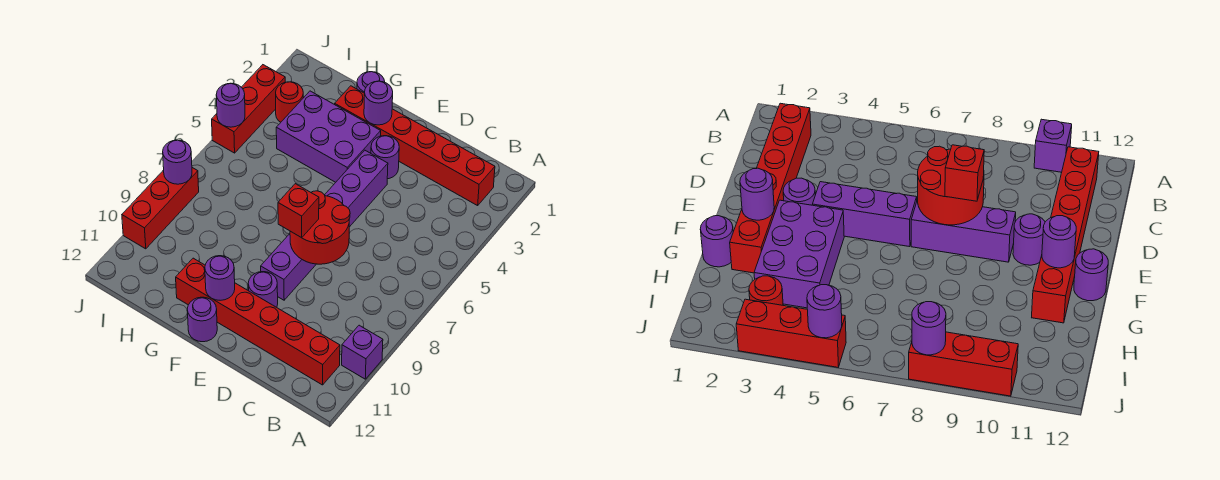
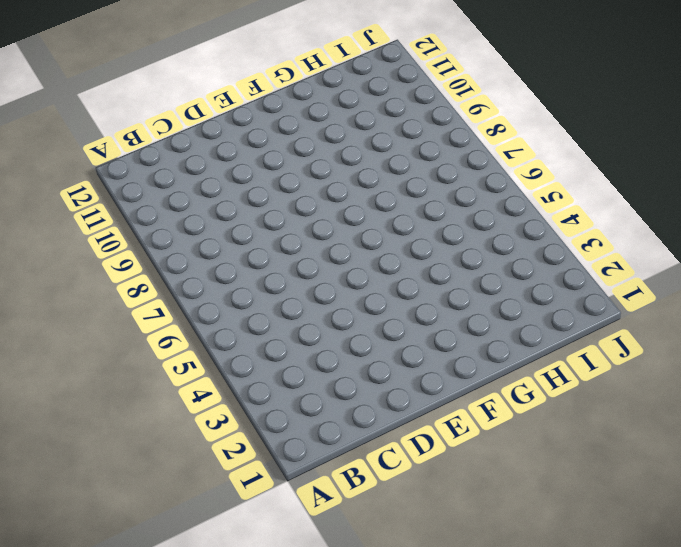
none -> purple 1x1 brick [342,325,383,379]
none -> red 1x6 brick [335,86,495,206]
none -> red 1x6 brick [176,258,340,385]

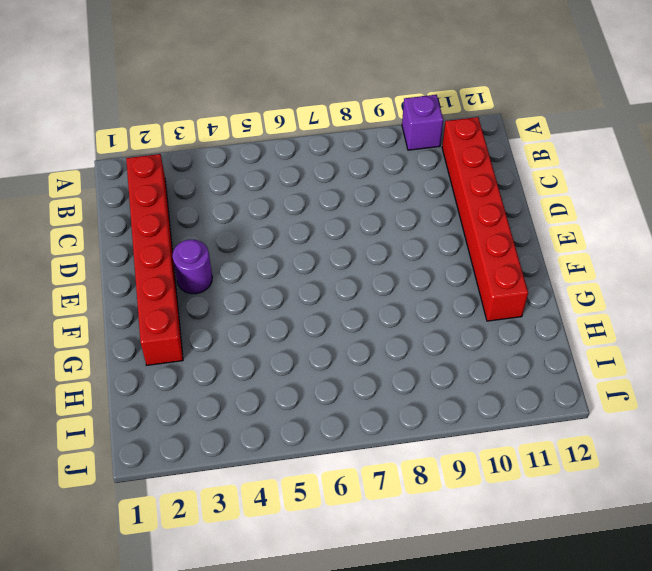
none -> purple 1x3 brick [325,150,388,227]
none -> purple 1x3 brick [261,234,316,300]
none -> purple 1x1 round brick [248,272,278,307]

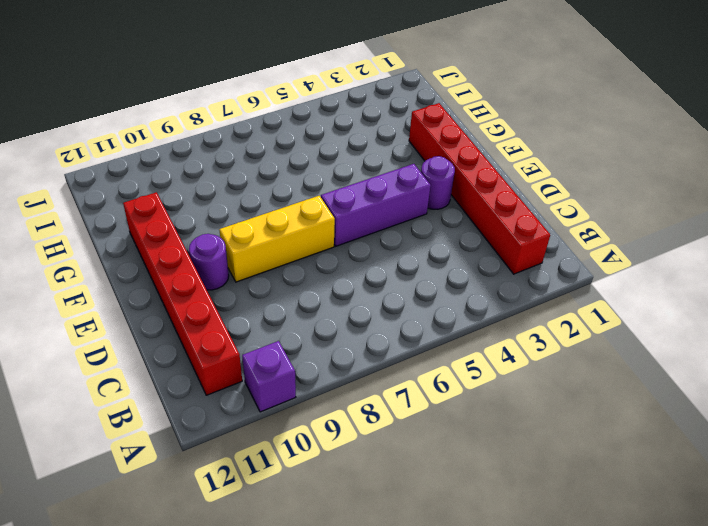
yellow 1x3 brick [219,196,335,282] -> purple 1x3 brick [261,234,316,300]
none -> purple 2x3 brick [276,91,381,182]
none -> purple 1x1 round brick [187,297,217,342]
none -> purple 1x1 round brick [357,72,385,93]

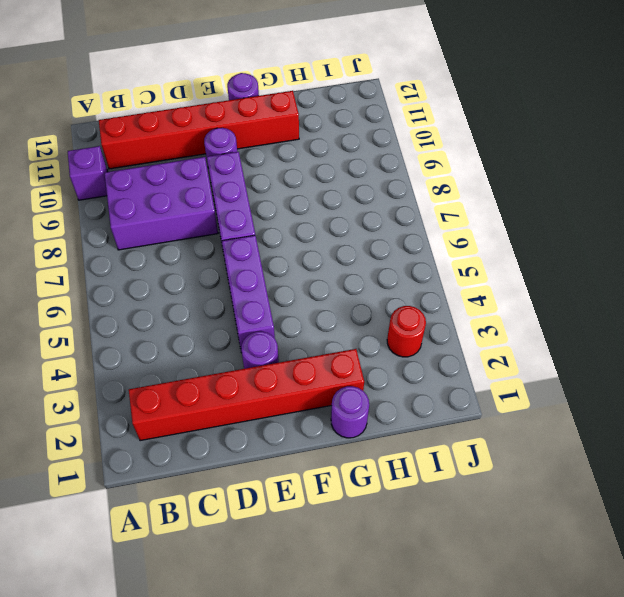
purple 2x3 brick [105,157,218,250] -> purple 2x3 brick moved to [276,91,381,182]
none -> red 1x3 brick [212,65,285,153]
none -> red 1x3 brick [122,168,199,249]
none -> red 2x2 round brick [290,191,350,264]

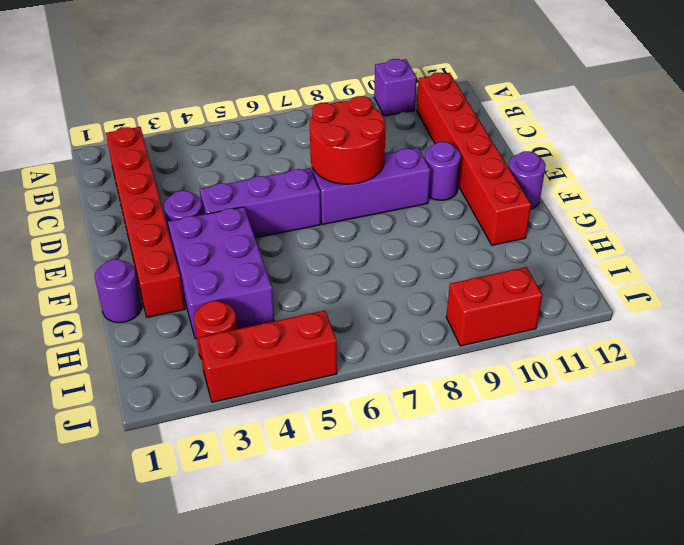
red 1x2 brick [446,267,543,346] -> red 1x3 brick [122,168,199,249]
none -> purple 1x1 round brick [364,81,393,125]
none -> purple 1x1 round brick [205,256,235,300]
none -> purple 1x1 round brick [216,83,245,127]

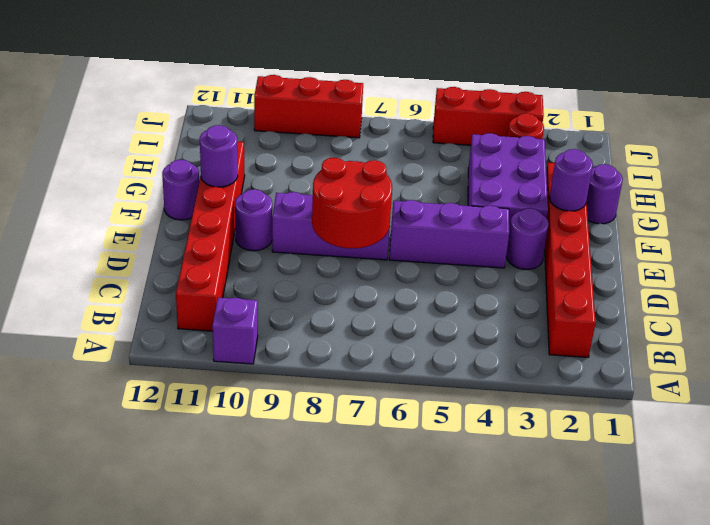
none -> purple 1x1 round brick [216,83,245,127]
none -> purple 1x1 round brick [163,140,192,184]
none -> red 1x1 brick [278,184,319,238]

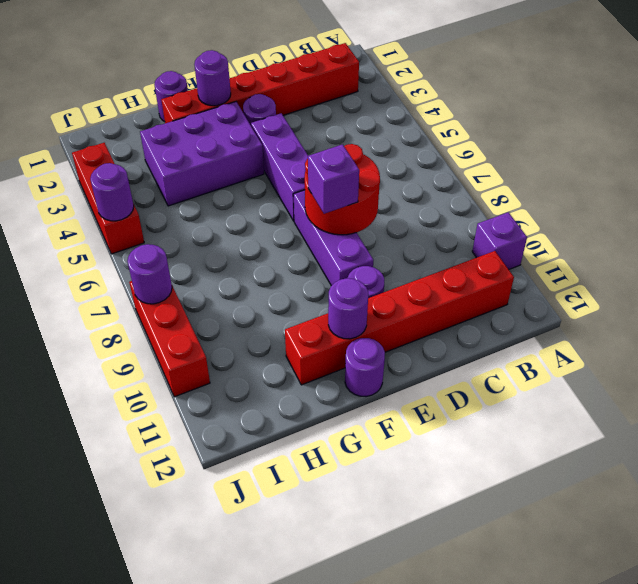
purple 1x1 brick [308,144,359,214] -> red 1x1 brick [278,184,319,238]
none -> red 1x1 round brick [276,82,303,122]

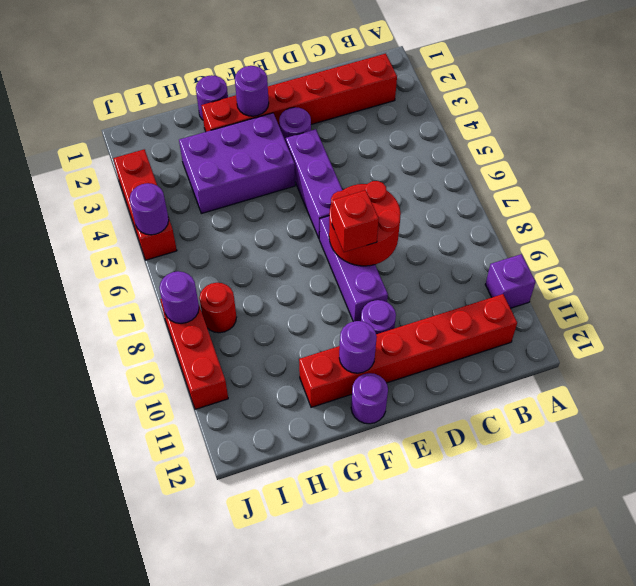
red 1x1 round brick [199,283,237,333] -> red 1x1 round brick moved to [276,82,303,122]

